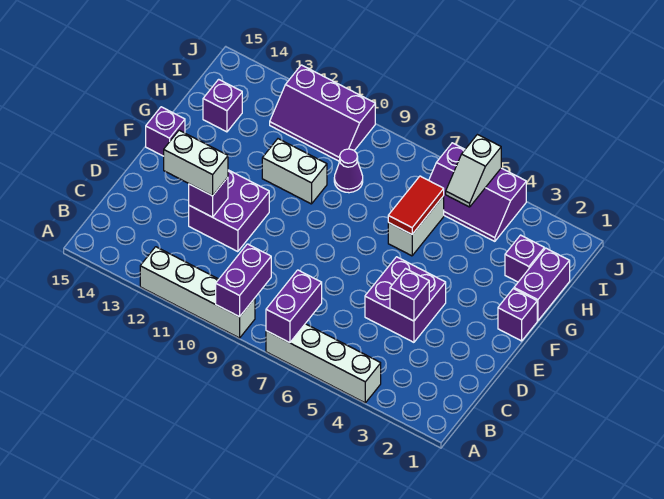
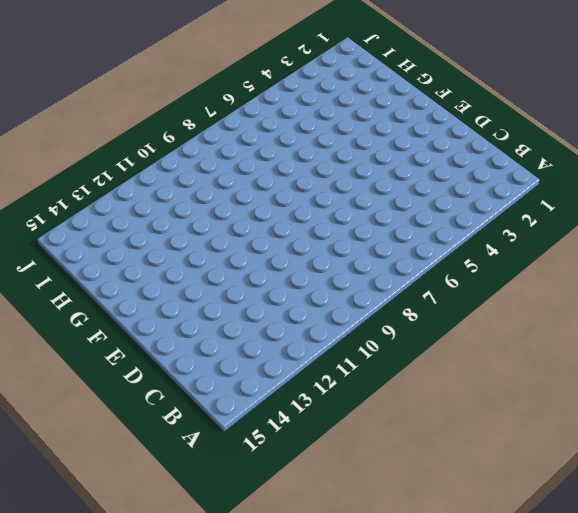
none -> white 1x4 brick [266,324,381,403]
none -> white 1x4 brick [140,247,255,338]
none -> purple 2x2 brick [365,257,446,342]

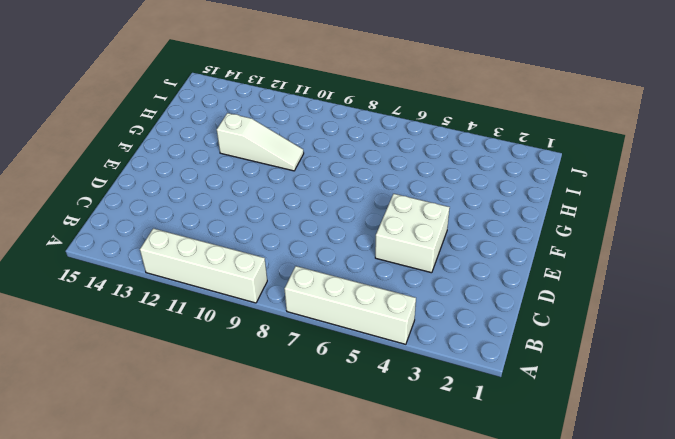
white 2x2 brick [375,194,450,273] -> purple 2x2 brick [365,257,446,342]
white 1x3 slope [217,113,304,171] -> white 1x2 brick [262,139,327,204]
none -> purple 2x2 brick [189,170,269,252]
none -> purple 1x1 brick [498,289,537,341]
none -> purple 1x1 brick [146,107,185,156]

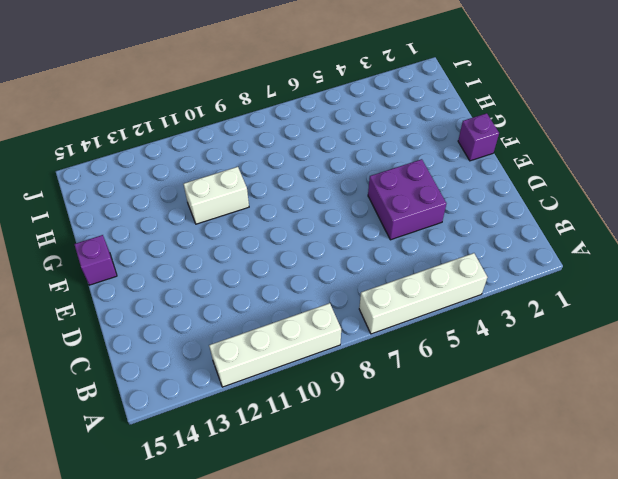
none -> purple 2x2 brick [189,170,269,252]
none -> purple 1x2 brick [514,248,570,321]
none -> white 1x2 brick [388,196,444,256]

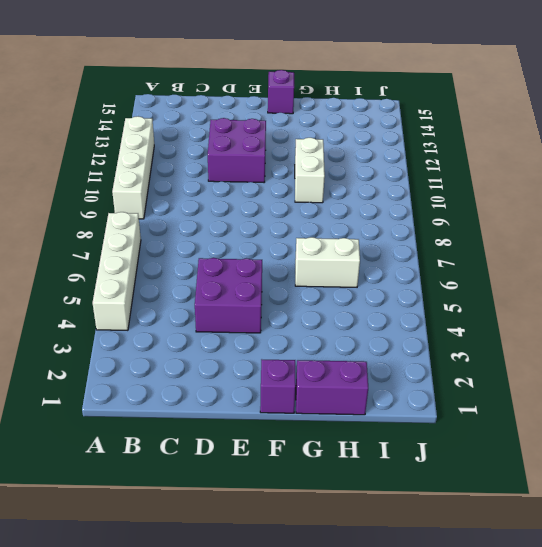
none -> purple 1x1 brick [505,235,544,282]
none -> purple 1x1 cone [334,149,363,193]
none -> purple 1x1 brick [203,79,242,132]

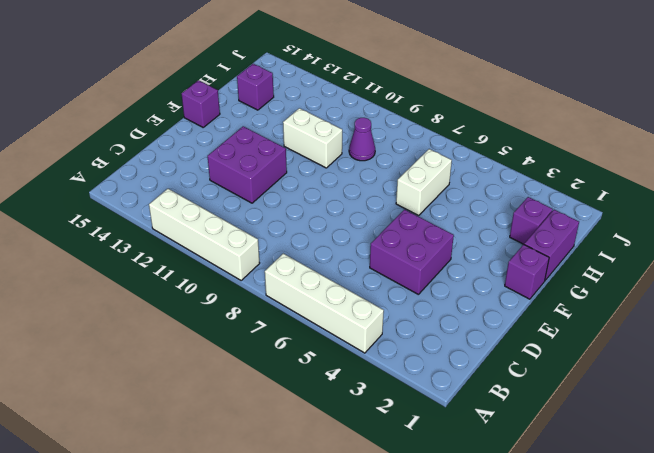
none -> purple 2x3 slope [429,143,526,241]
none -> purple 2x3 slope [270,65,375,162]
none -> purple 1x2 brick [266,270,322,343]

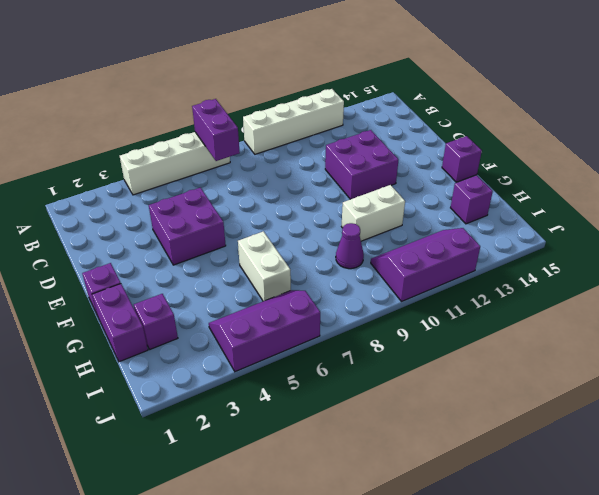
none -> purple 1x2 brick [216,244,271,317]
none -> purple 1x1 brick [390,269,429,321]
none -> purple 1x1 brick [189,178,228,217]

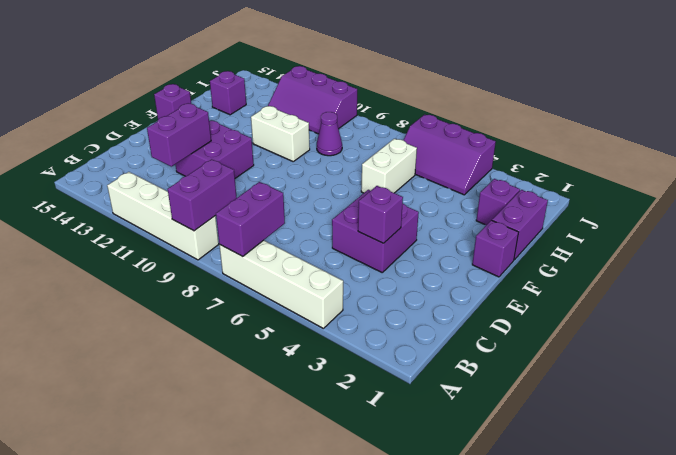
purple 1x2 brick [147,104,211,167] -> purple 1x1 brick [189,178,228,217]
none -> red 1x2 tile [388,176,444,234]
none -> white 1x2 slope [446,135,501,207]
none -> white 1x2 brick [164,130,228,196]

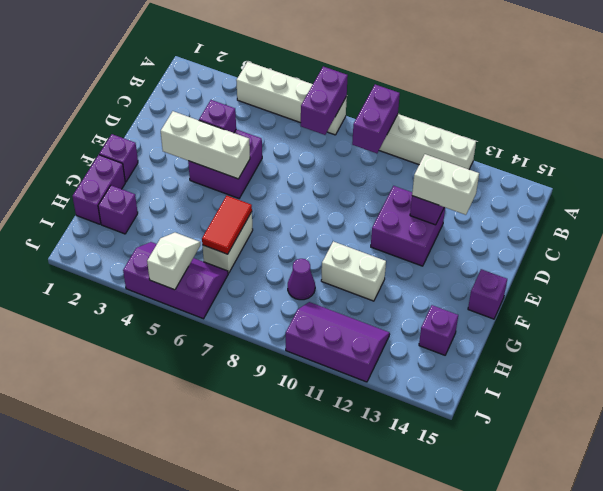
white 1x3 brick [161,111,250,179] -> none

